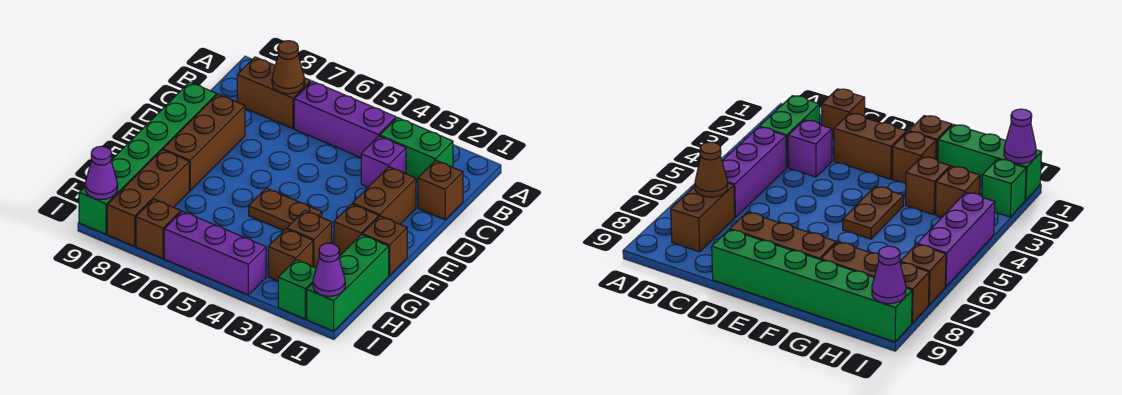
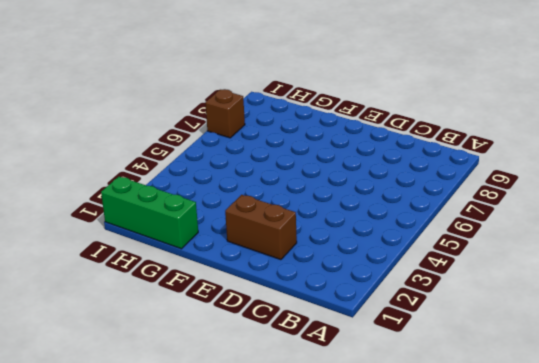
none -> green 1x2 brick [380,118,453,182]
none -> purple 1x3 brick [294,81,396,157]
none -> brown 1x2 brick [237,57,311,129]

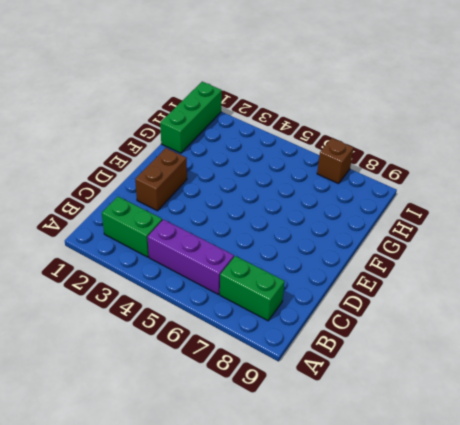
green 1x2 brick [220,256,285,321] -> brown 1x2 brick [237,57,311,129]
none -> brown 1x1 brick [418,160,463,220]
none -> purple 1x1 brick [361,136,406,187]
none -> brown 1x3 brick [163,94,245,191]

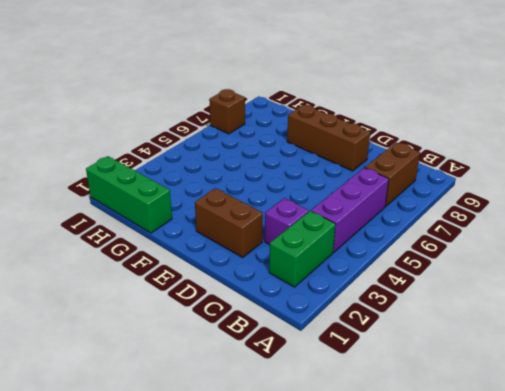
none -> brown 1x1 brick [418,160,463,220]
none -> green 1x6 brick [79,82,217,234]
none -> brown 1x1 brick [362,216,407,276]

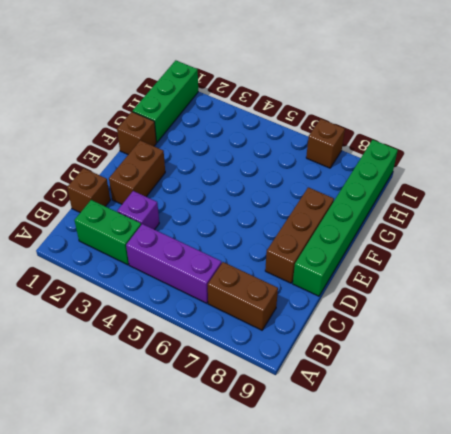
none -> brown 1x1 brick [334,204,379,255]
none -> brown 1x2 plate [249,188,322,231]
none -> brown 1x1 brick [287,210,332,268]

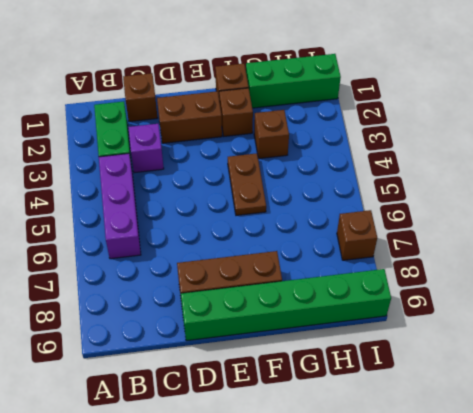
none -> brown 1x2 brick [237,57,311,129]
none -> brown 1x3 brick [107,150,189,246]
none -> brown 1x1 brick [268,229,313,281]

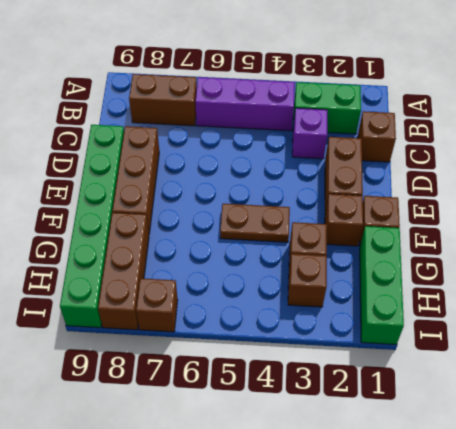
none -> green 1x1 brick [278,260,316,319]
none -> purple 1x3 brick [164,211,266,295]
none -> brown 1x1 cone [272,41,304,94]

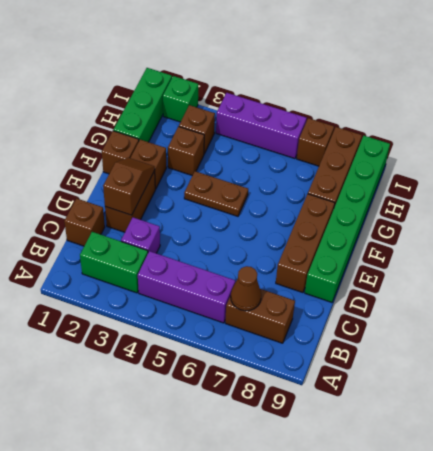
brown 1x2 slope [103,158,155,215] -> none
none -> purple 1x1 cone [313,243,345,296]
none -> purple 1x1 cone [85,146,118,199]

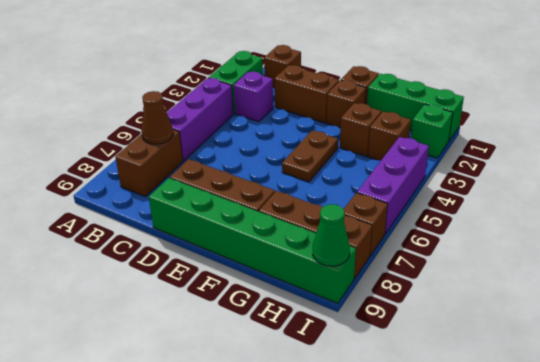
green 1x1 cone [313,204,350,266] -> purple 1x1 cone [85,146,118,199]
none -> purple 1x1 cone [313,243,345,296]

